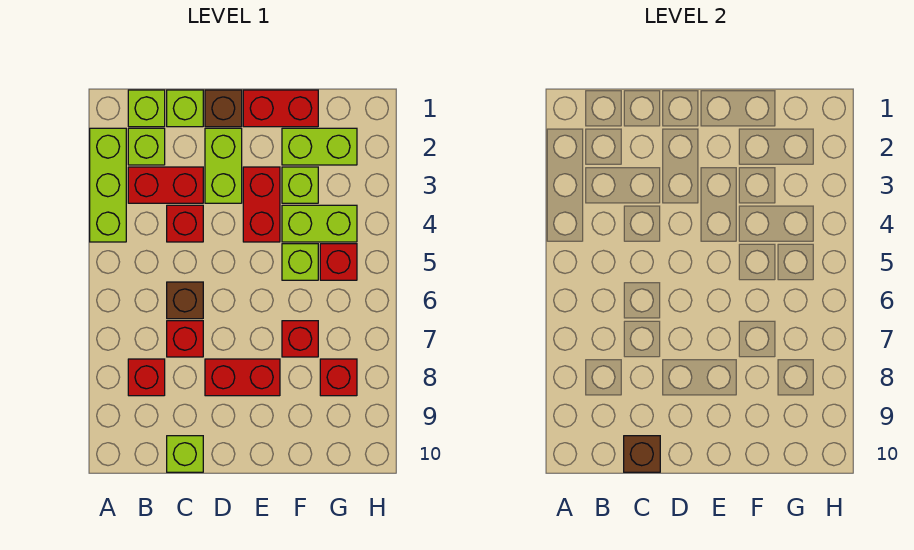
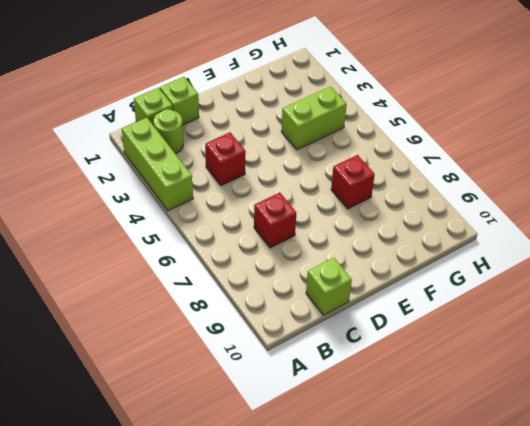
lime 1x1 round brick [154,109,183,154] -> lime 1x1 brick [128,128,165,165]
none -> red 1x2 brick [128,167,203,203]
none -> red 1x1 brick [128,359,165,396]
none -> brown 1x1 brick [167,282,203,319]

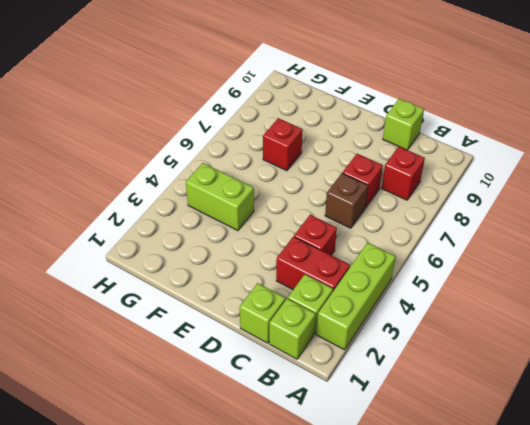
none -> brown 1x1 brick [205,90,242,127]
none -> lime 1x2 brick [205,128,242,203]
none -> red 1x2 brick [205,359,280,396]

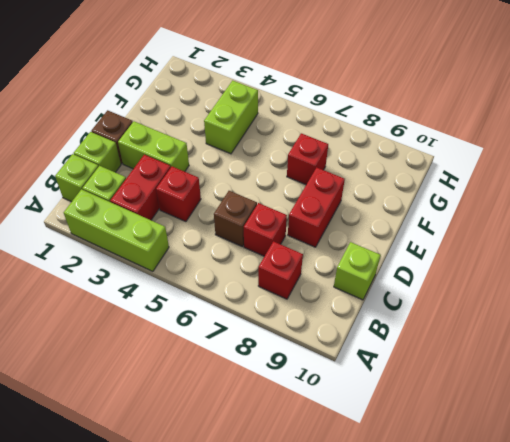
none -> red 1x2 brick [243,90,318,127]
none -> red 1x2 brick [243,167,280,242]
none -> lime 1x2 brick [282,128,357,165]

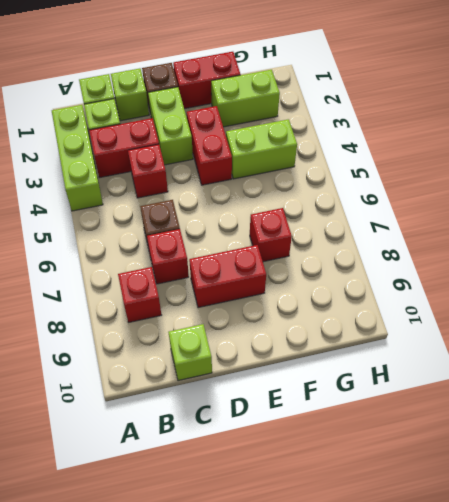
none -> lime 1x1 brick [282,167,318,203]
none -> lime 1x1 brick [282,244,318,280]
none -> red 1x1 brick [320,244,357,280]

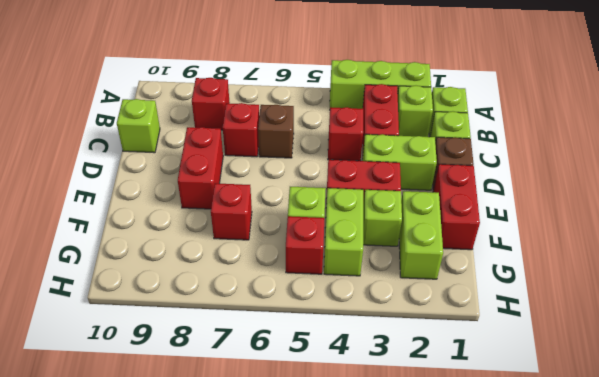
none -> red 1x1 brick [320,359,357,396]
none -> brown 1x1 brick [624,436,660,472]

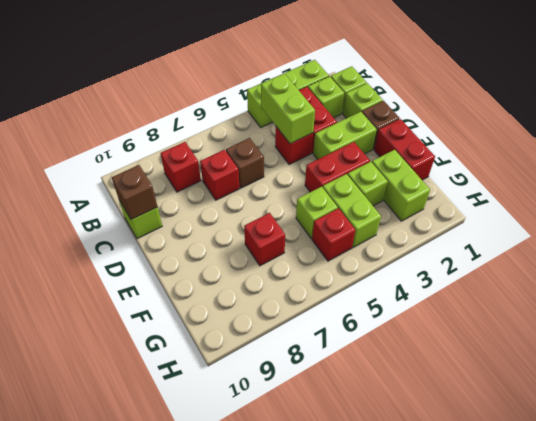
lime 1x2 brick [261,74,315,144] -> none
none -> red 1x2 brick [205,359,280,396]
none -> red 1x1 brick [320,359,357,396]

